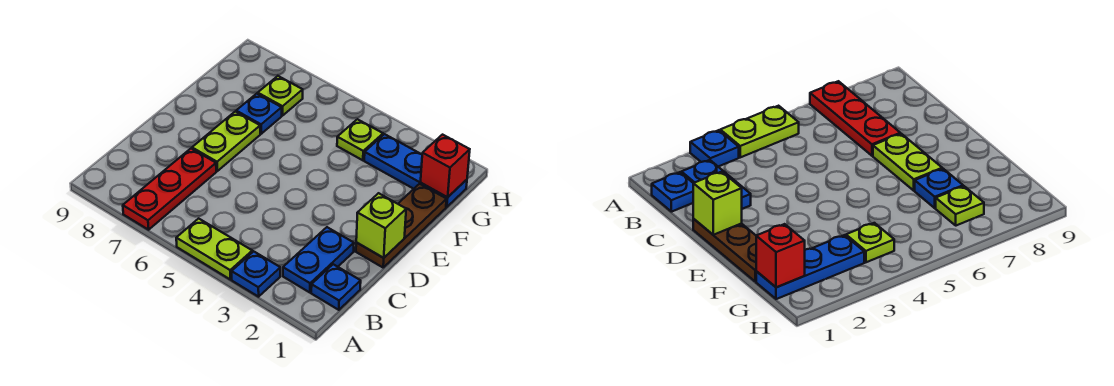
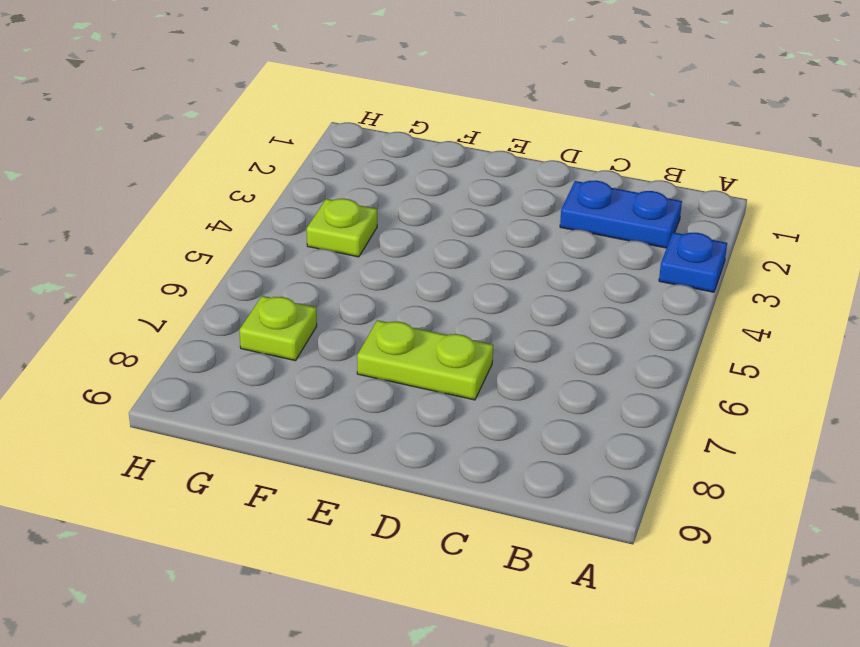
none -> lime 1x2 plate [176,219,252,279]
none -> red 1x3 plate [123,149,216,230]
none -> blue 1x1 plate [311,264,361,310]

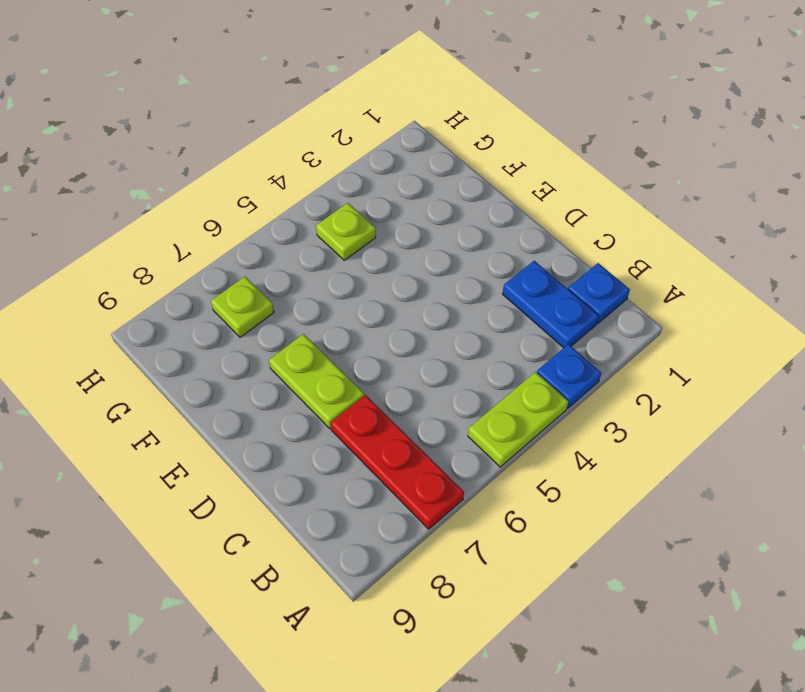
none -> brown 1x3 plate [356,184,447,267]
none -> blue 1x1 plate [236,94,282,134]
none -> blue 1x3 plate [364,134,467,207]

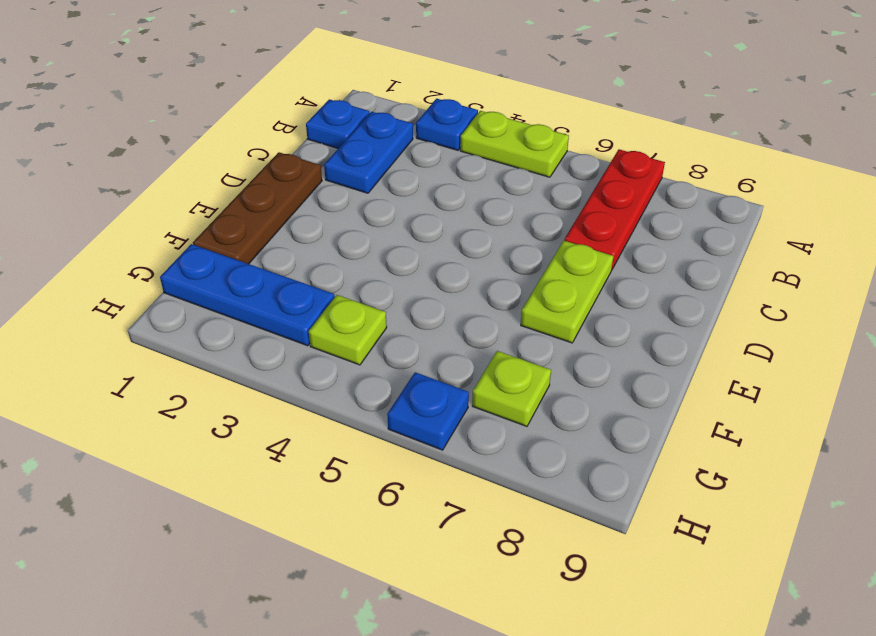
blue 1x1 plate [387,372,469,450] -> blue 1x1 plate moved to [236,94,282,134]
none -> lime 1x1 brick [356,193,406,258]
none -> red 1x1 brick [421,135,470,197]

